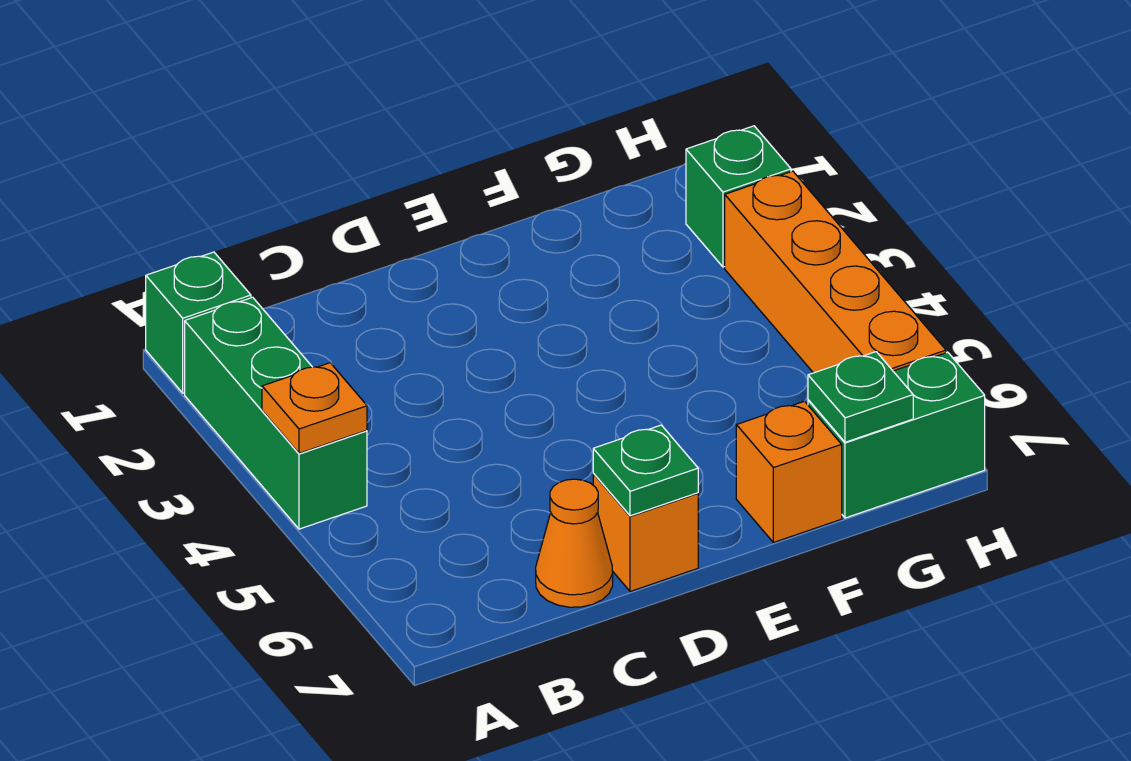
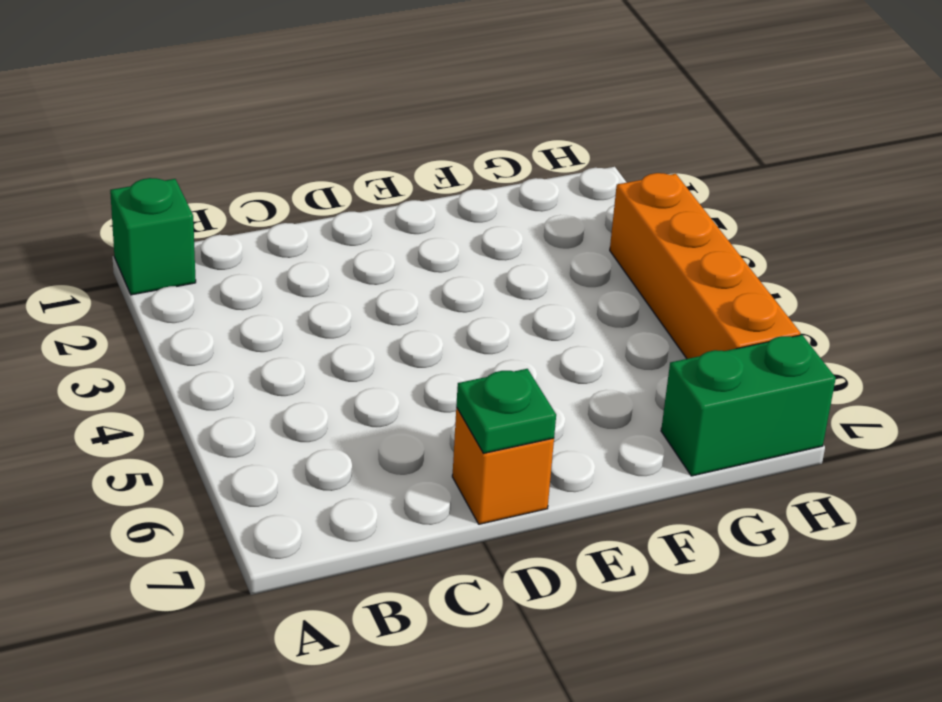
none -> green 1x3 brick [185,297,367,529]
none -> orange 1x1 cone [536,479,613,607]

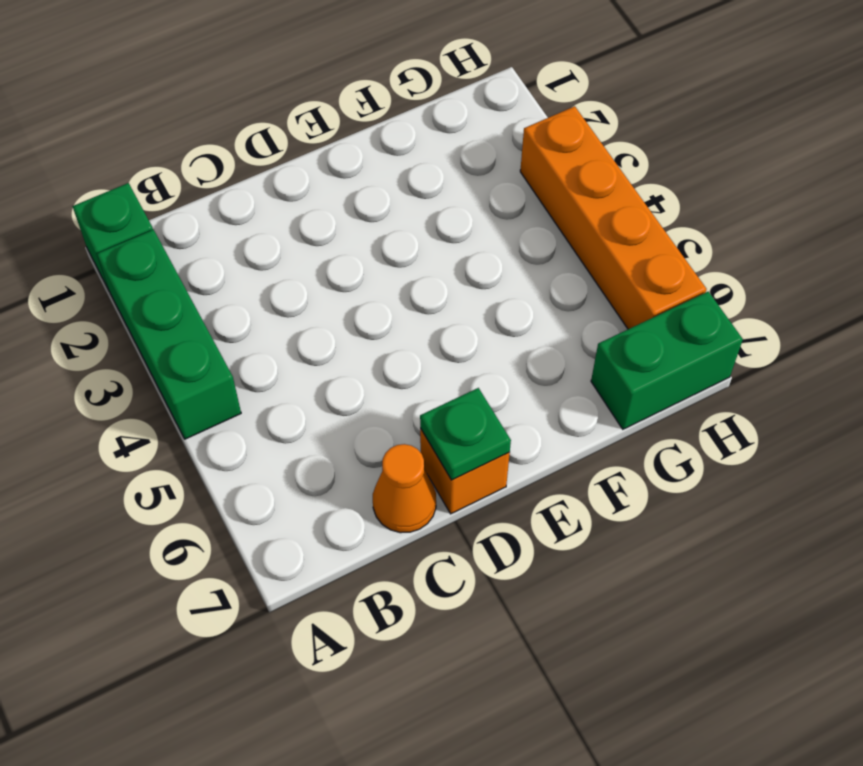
none -> orange 1x1 brick [736,401,842,542]
none -> green 1x1 brick [686,126,791,267]

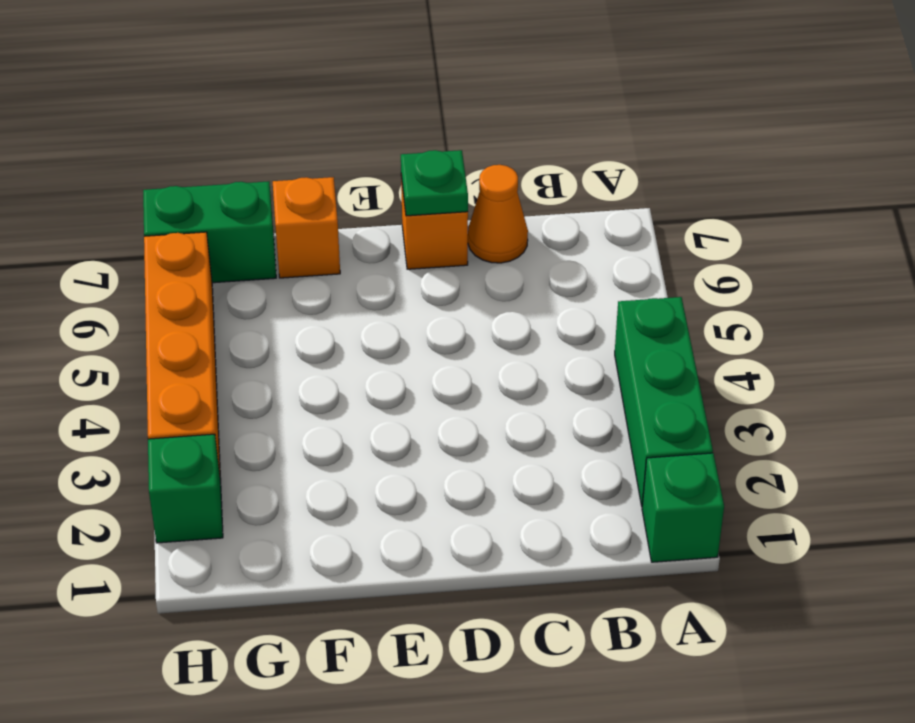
none -> orange 1x1 plate [262,363,367,453]
none -> green 1x1 plate [808,352,913,442]

